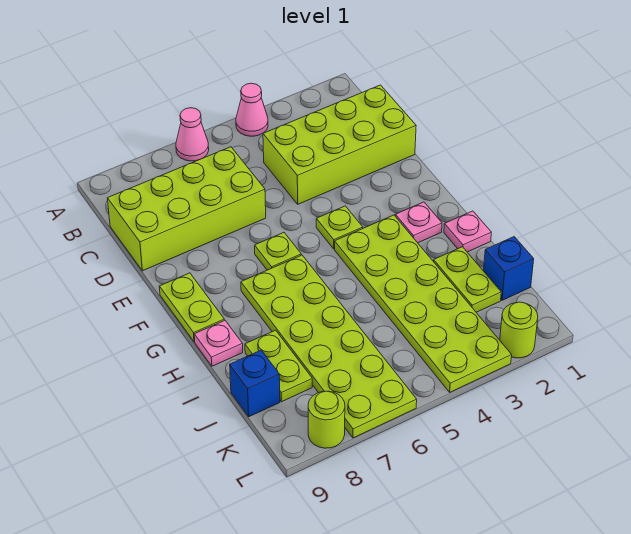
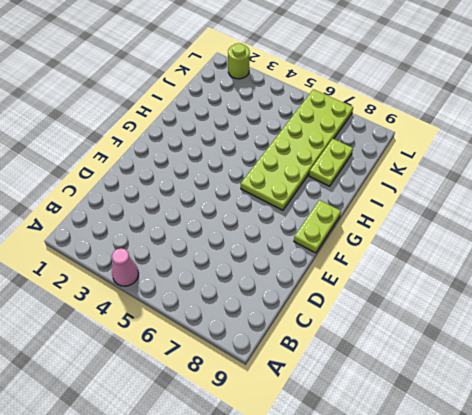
none -> pink 1x1 cone [176,108,209,161]
none -> lime 2x4 brick [263,85,416,204]
none -> lime 2x4 brick [107,147,266,271]

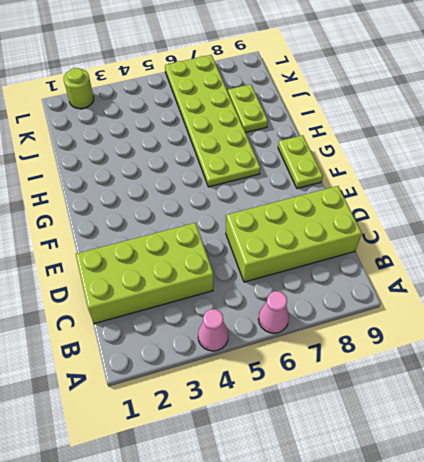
none -> lime 1x1 plate [316,206,363,249]
none -> lime 1x1 plate [255,233,301,270]
none -> pink 1x1 plate [395,202,442,243]

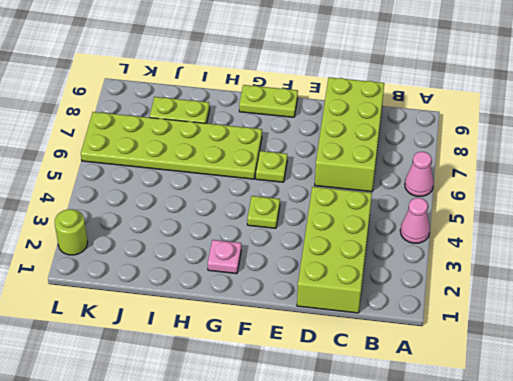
none -> lime 2x6 plate [335,215,512,392]
none -> pink 1x1 plate [444,211,491,252]
none -> pink 1x1 plate [194,320,243,366]

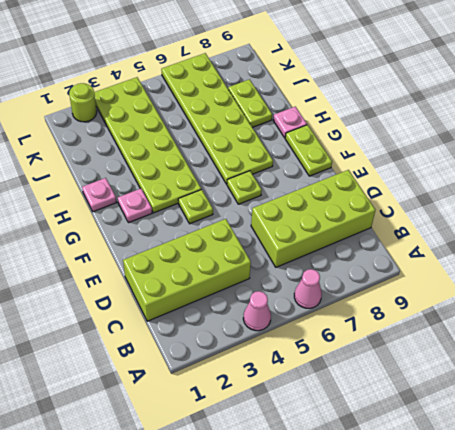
none -> lime 1x2 plate [434,247,501,312]
none -> blue 1x1 brick [484,237,534,300]
none -> blue 1x1 brick [230,350,280,417]

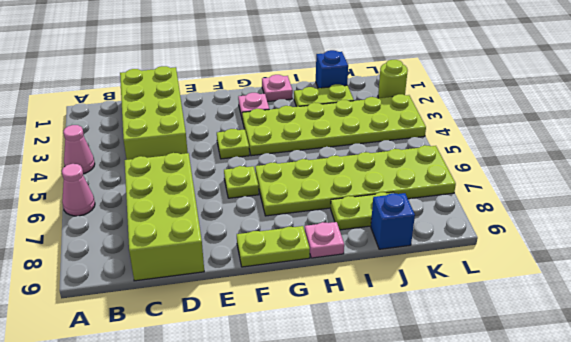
none -> lime 1x1 round brick [308,391,345,448]

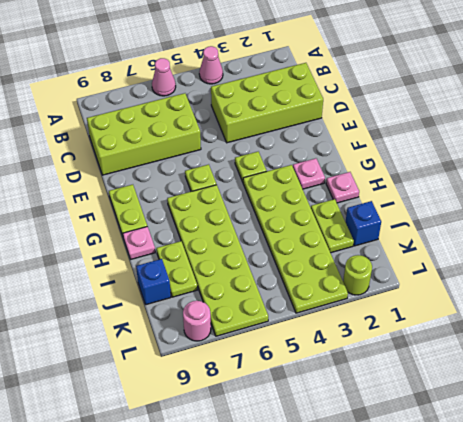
pink 1x1 round brick [183,301,211,341] -> lime 1x1 round brick [308,391,345,448]

